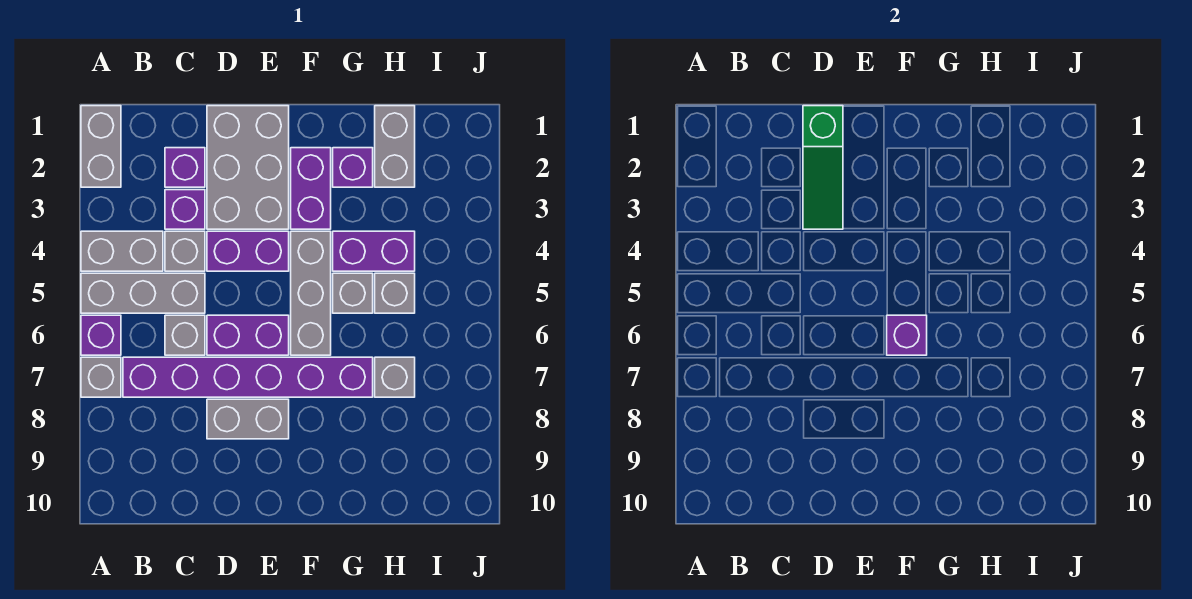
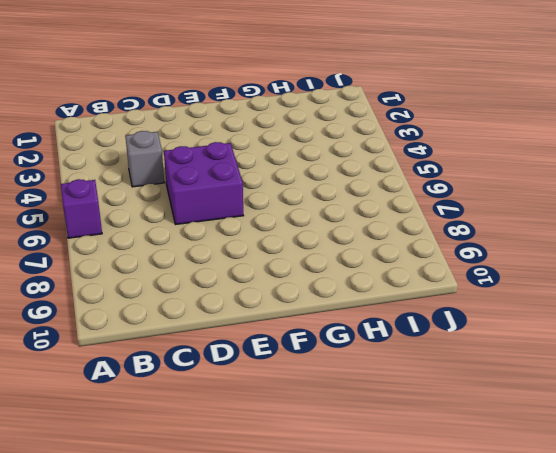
purple 2x2 brick [164,142,243,225] -> purple 1x2 brick [207,315,289,355]
none -> grey 1x2 brick [81,106,121,187]
none -> grey 1x2 brick [81,231,163,271]
none -> grey 1x3 brick [81,273,205,313]

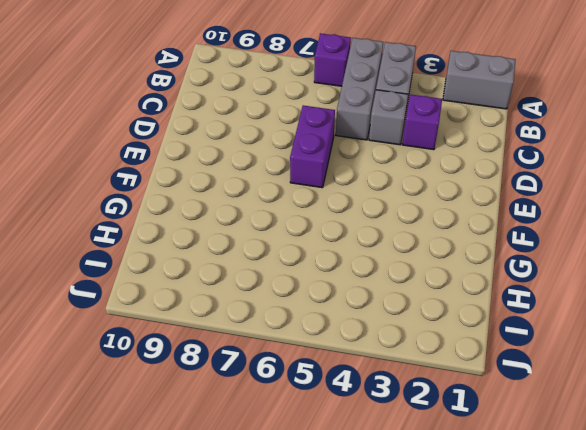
none -> grey 1x1 brick [81,357,121,397]
none -> purple 1x6 brick [123,357,373,397]
none -> purple 1x1 brick [165,148,205,187]

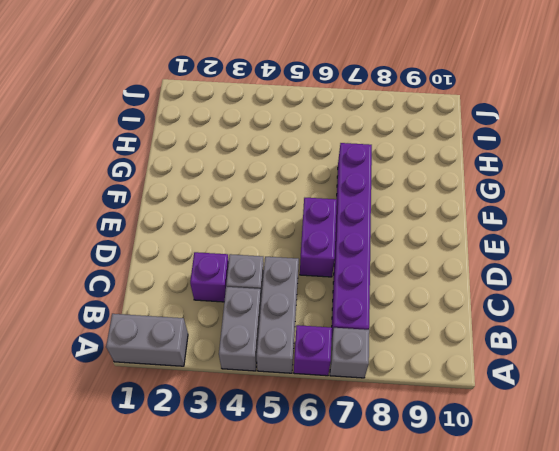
none -> purple 1x1 brick [165,148,205,187]
none -> grey 1x1 brick [165,315,205,355]
none -> grey 2x3 brick [207,106,289,229]

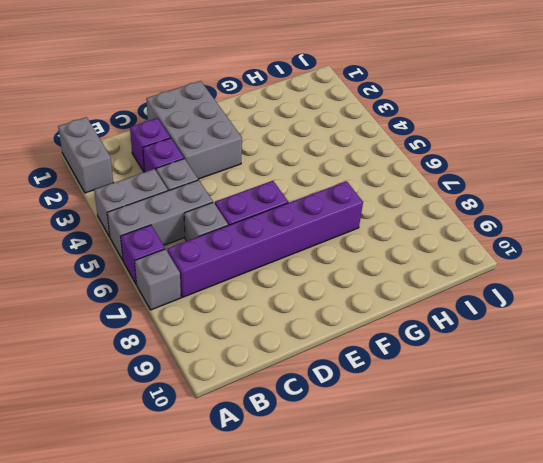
none -> purple 1x2 brick [207,231,289,271]
none -> grey 1x2 brick [207,399,289,439]
none -> purple 1x2 brick [291,148,331,229]

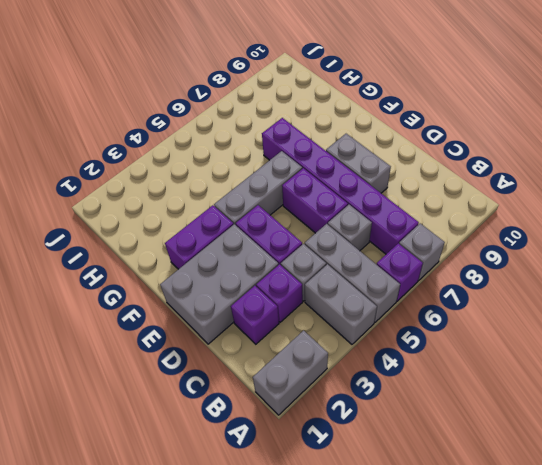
none -> purple 1x1 brick [333,148,373,187]
none -> purple 1x2 brick [333,231,415,271]
none -> grey 1x1 brick [333,273,373,313]

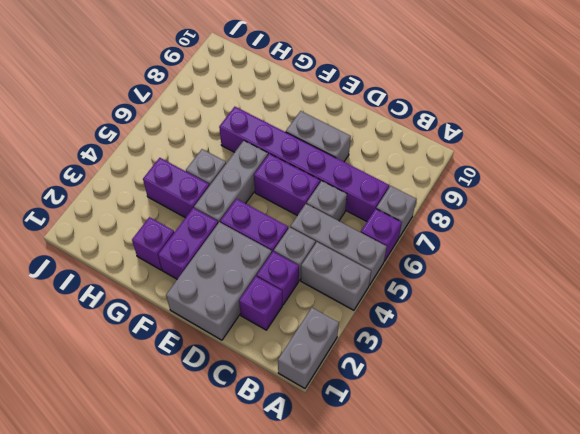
none -> grey 1x2 brick [375,106,415,187]
none -> grey 1x1 brick [375,273,415,313]
none -> grey 1x1 brick [375,357,415,397]

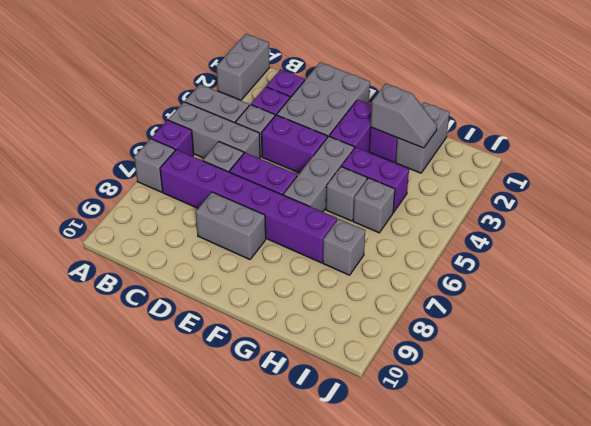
grey 1x2 slope [371,84,437,148] -> none
none -> green 1x3 slope [803,106,843,229]
none -> purple 1x1 brick [887,315,927,355]

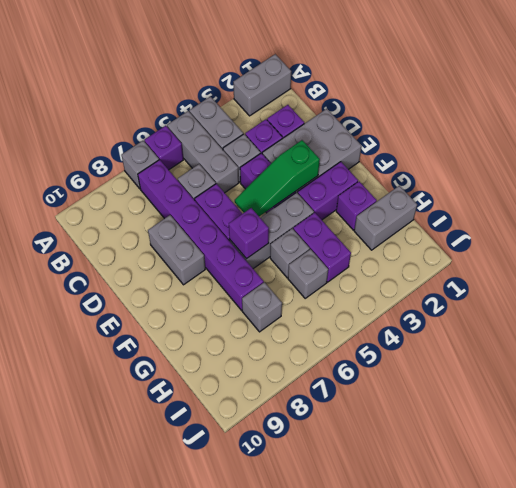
green 1x3 slope [235,140,320,216] -> green 1x3 slope moved to [803,106,843,229]

